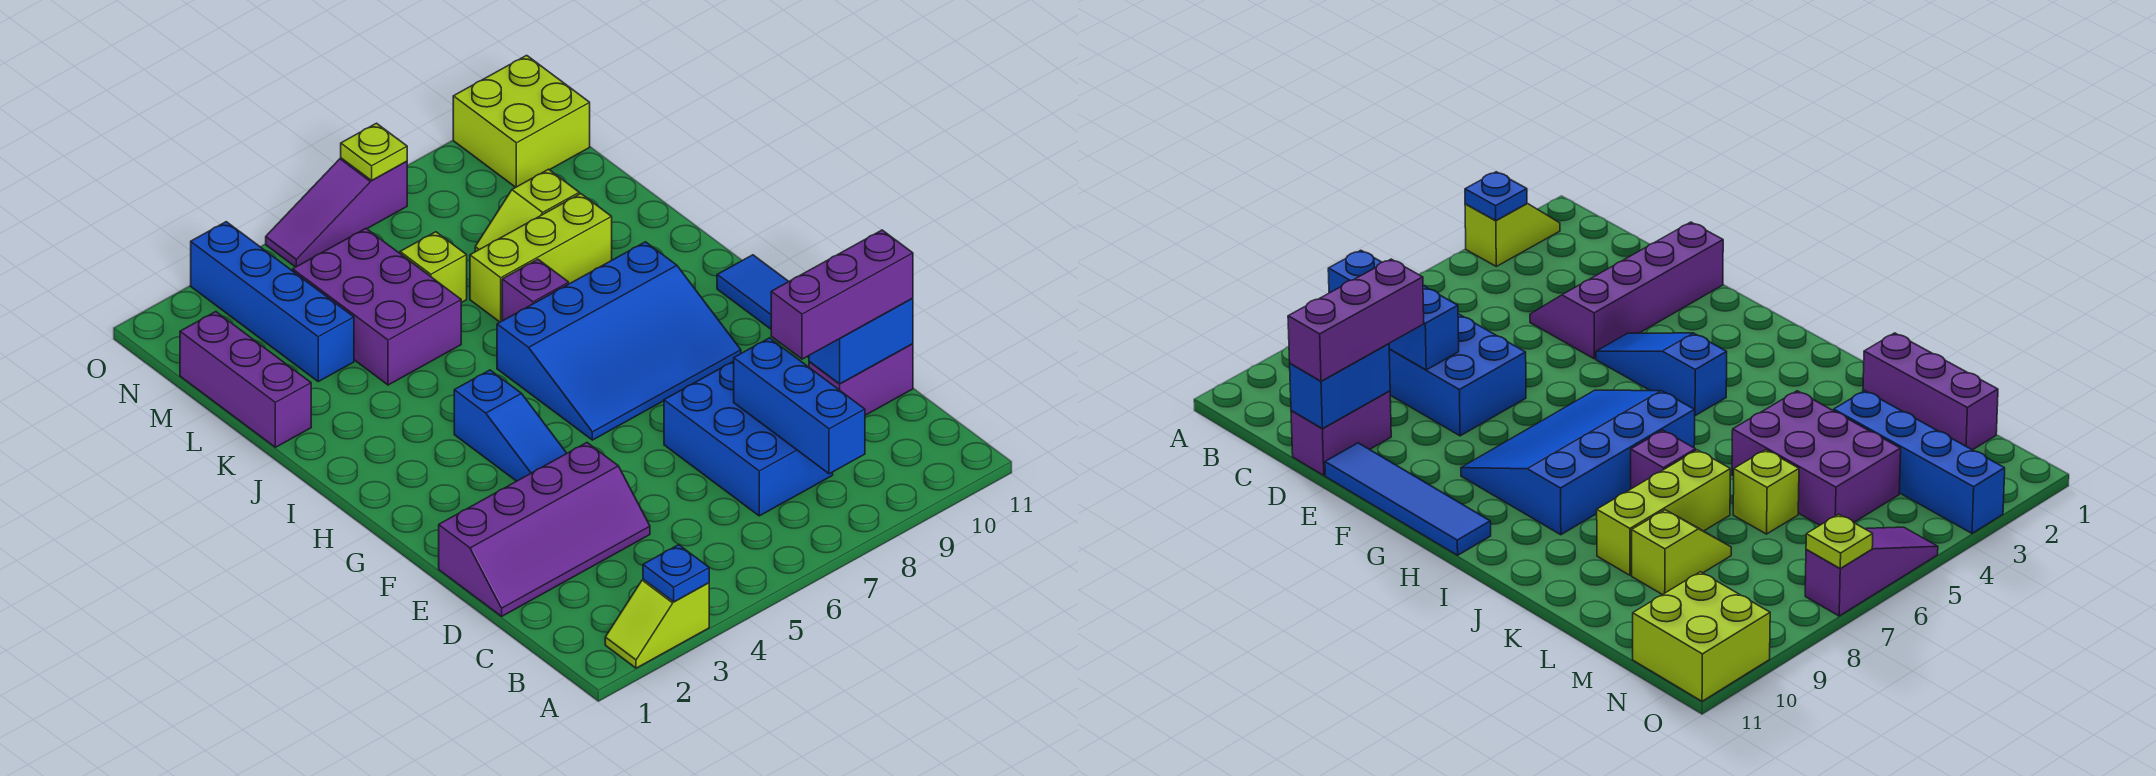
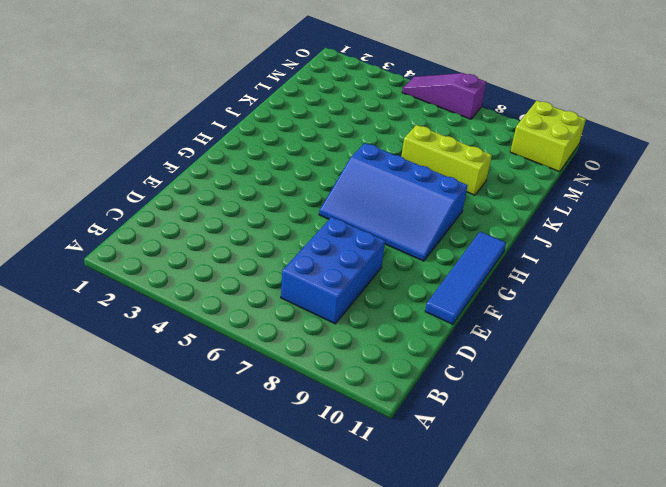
none -> lime 1x2 slope [605,580,709,668]
none -> purple 2x4 slope [439,443,650,616]
none -> purple 1x2 brick [809,344,913,415]

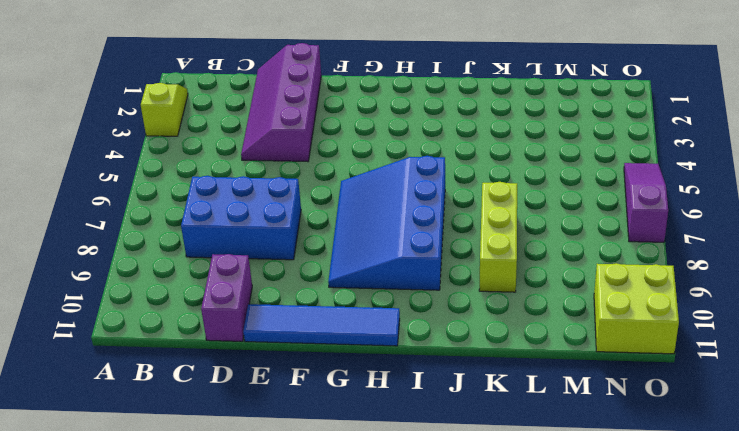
none -> blue 1x3 slope [454,370,567,481]
none -> purple 1x1 brick [502,259,569,321]
none -> purple 1x3 brick [180,312,311,447]

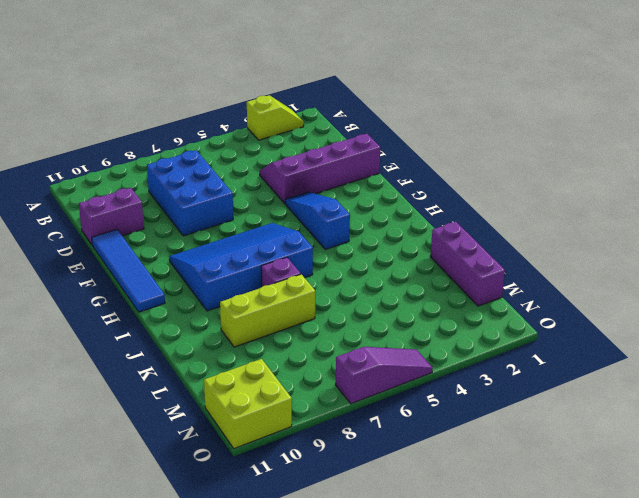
none -> purple 2x3 brick [293,229,461,385]
none -> blue 1x4 brick [191,222,354,382]
none -> lime 1x1 brick [400,232,467,303]

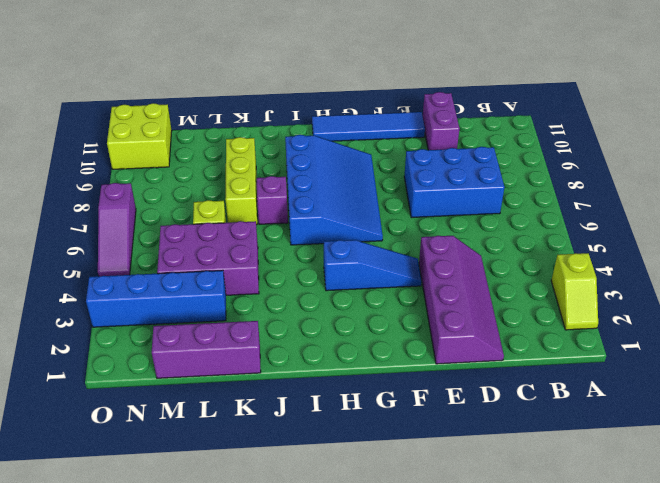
none -> lime 1x2 slope [475,169,579,252]
none -> blue 1x1 plate [643,545,709,602]
none -> blue 1x3 brick [734,338,865,474]

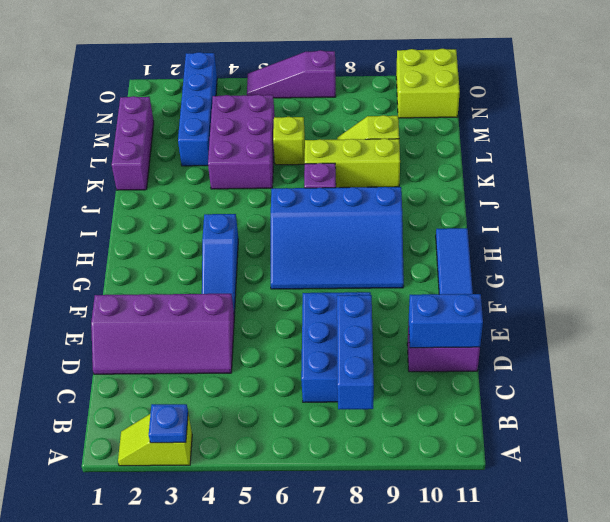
none -> lime 1x1 plate [341,123,407,180]
none -> purple 1x3 brick [771,230,913,359]

